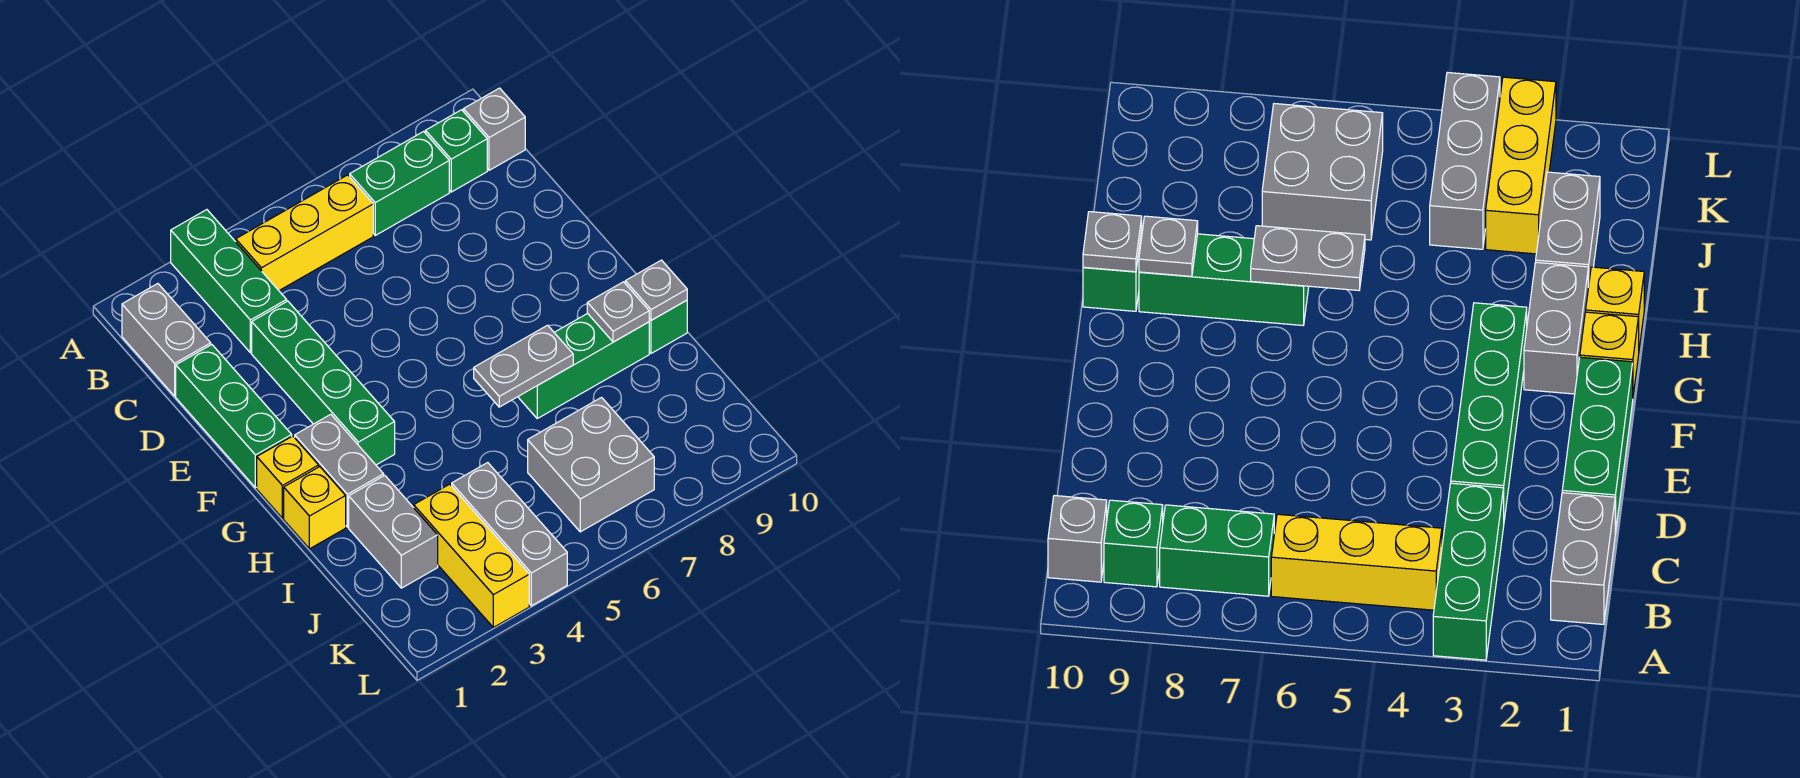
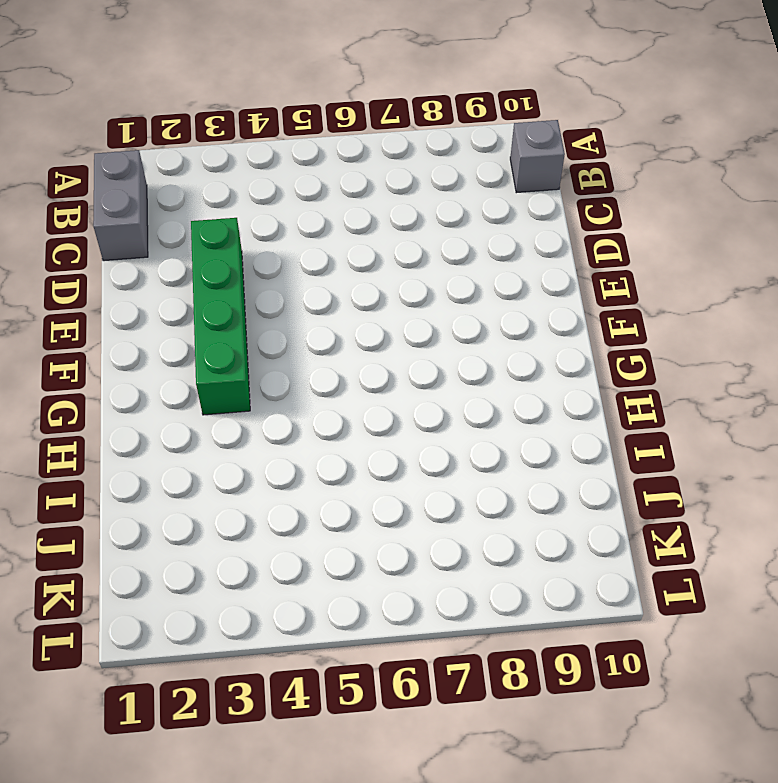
none -> green 1x3 brick [171,210,287,353]
none -> yellow 1x3 brick [236,175,373,290]
none -> green 1x2 brick [350,132,449,235]

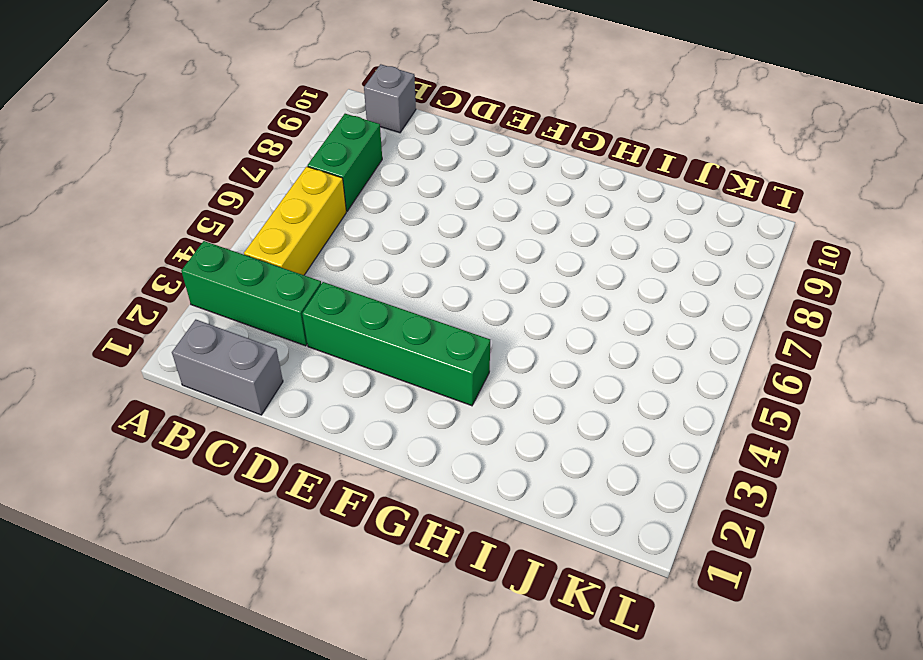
none -> green 1x1 brick [425,110,487,192]
none -> green 1x3 brick [176,345,292,488]
none -> yellow 1x1 brick [257,436,319,518]

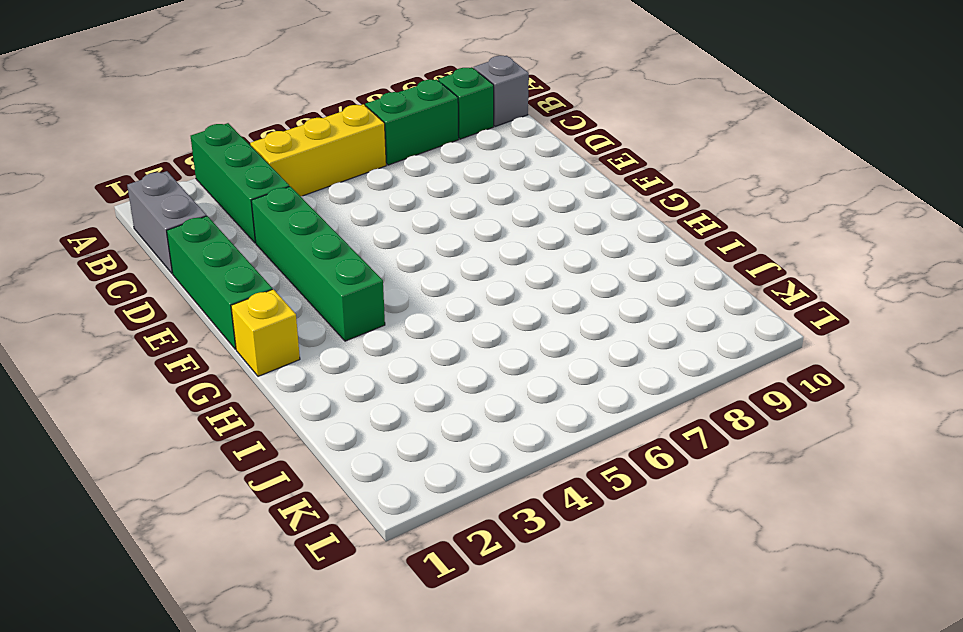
none -> grey 1x2 brick [295,414,384,527]
none -> yellow 1x1 brick [284,467,346,549]
none -> green 1x3 brick [518,313,649,418]

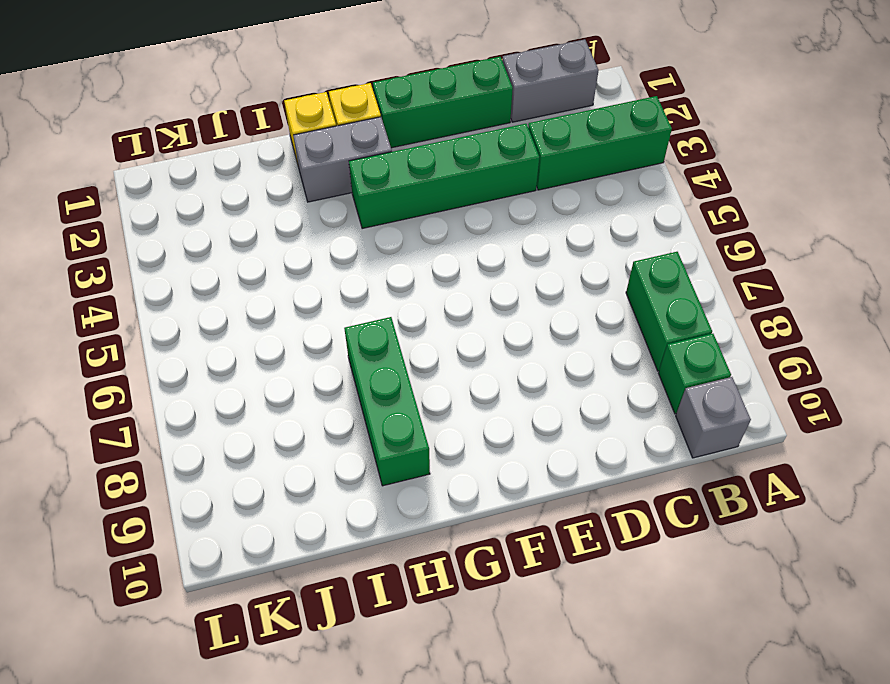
none -> yellow 1x3 brick [236,175,373,290]
none -> green 1x1 brick [649,300,687,353]
none -> grey 1x2 brick [349,475,438,588]

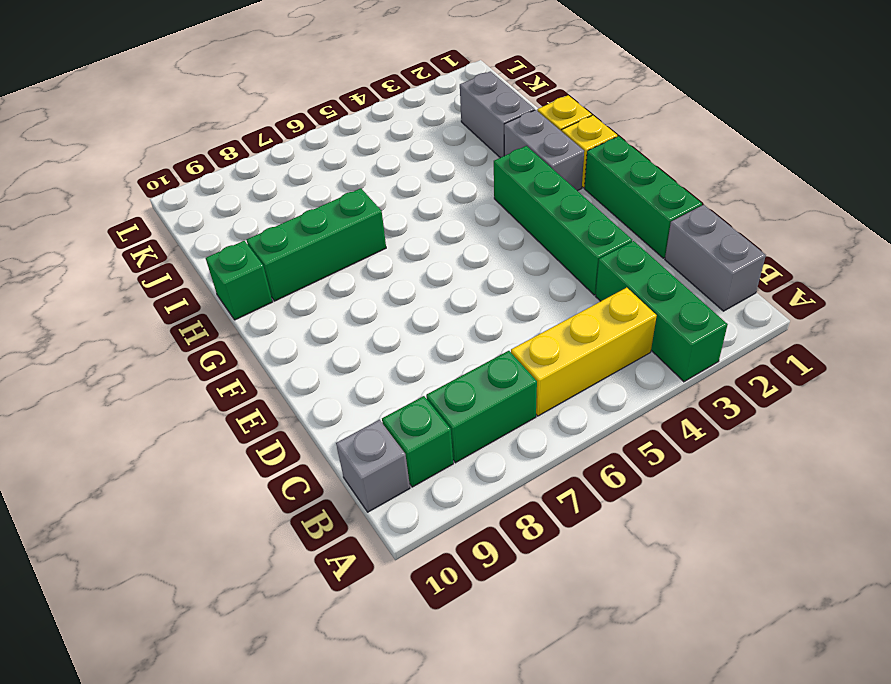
none -> yellow 1x3 brick [414,484,529,627]
none -> grey 1x3 brick [452,463,567,606]
none -> grey 2x2 brick [528,398,654,532]

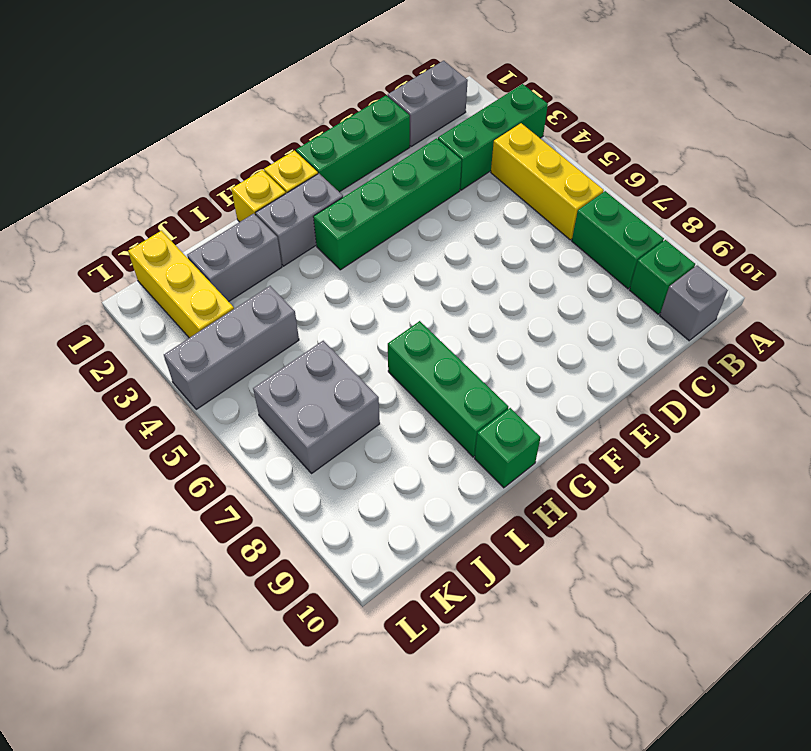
yellow 1x3 brick [128,231,234,338] -> yellow 1x3 brick turned to [414,484,529,627]
none -> grey 1x2 plate [474,325,573,407]
none -> grey 1x1 plate [587,282,649,342]
none -> grey 1x1 plate [625,260,687,320]

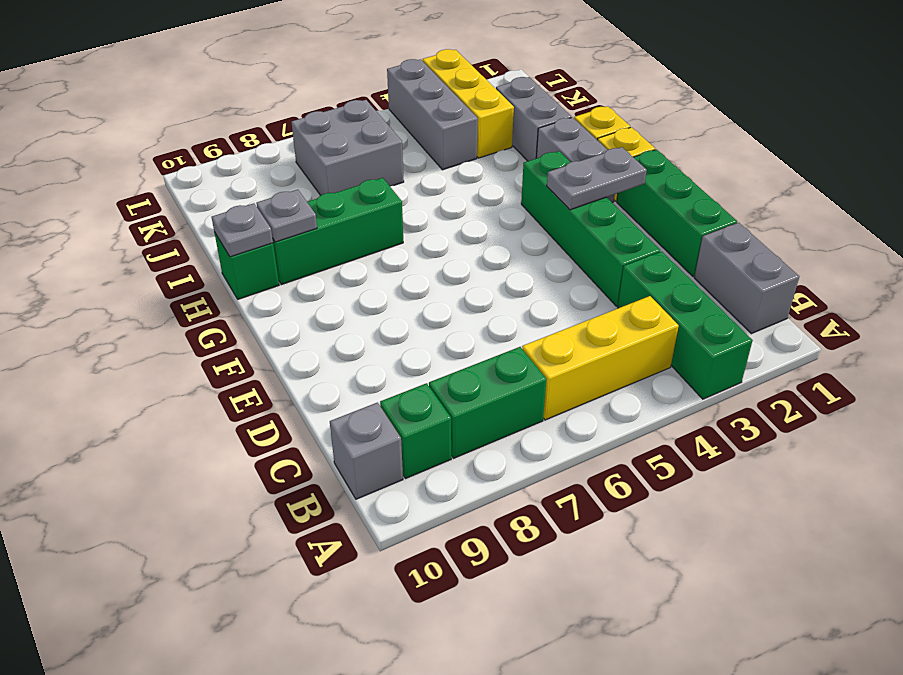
grey 1x2 plate [547,147,647,210] -> grey 1x2 plate moved to [474,325,573,407]

